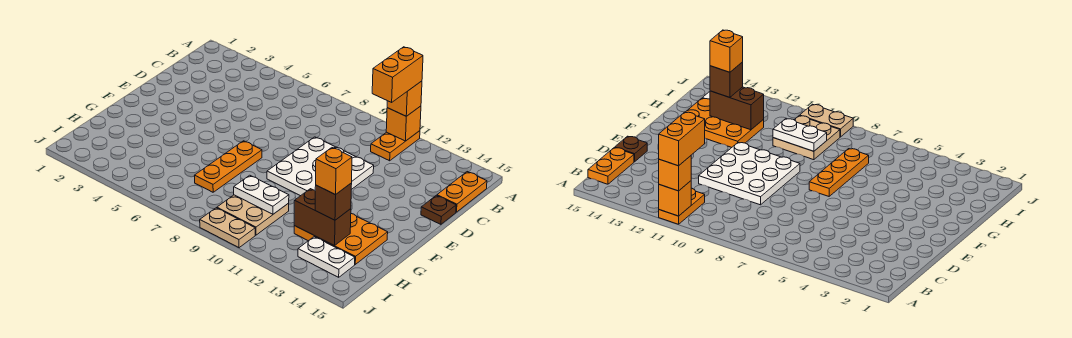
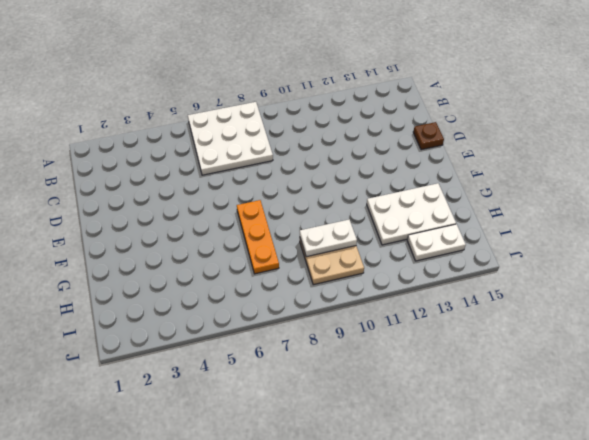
white 3x3 plate [188,102,273,175] -> white 3x3 plate moved to [267,137,374,196]
white 2x3 plate [367,183,456,245] -> orange 2x3 plate [294,214,388,264]
none -> orange 1x2 plate [371,131,420,161]
none -> orange 1x2 plate [437,172,487,212]
none -> tan 1x2 plate [200,208,255,248]

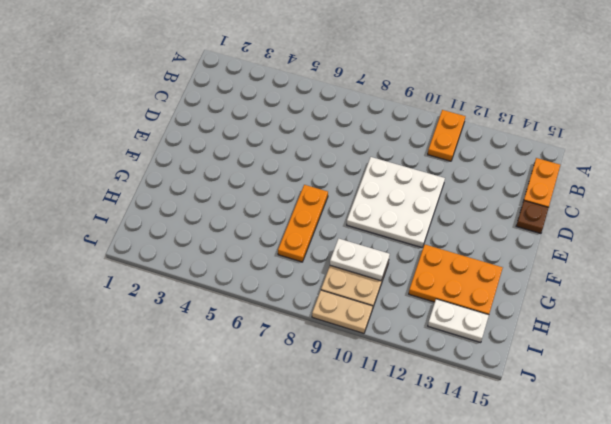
none -> orange 1x1 brick [386,106,421,141]
none -> brown 1x2 brick [294,189,351,246]
none -> orange 1x1 brick [387,81,422,116]

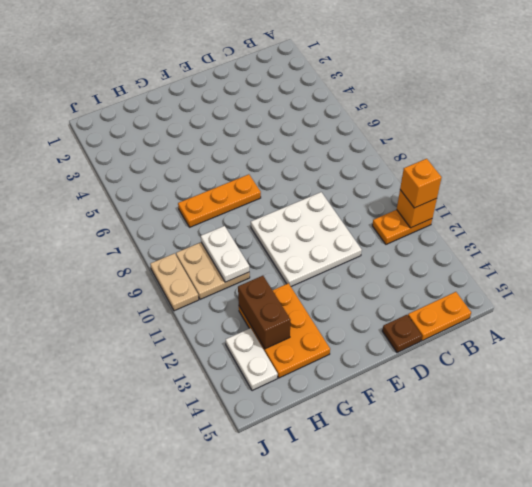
none -> brown 1x1 brick [315,183,352,220]
none -> orange 1x2 brick [372,47,423,102]
none -> orange 1x1 brick [316,148,352,195]

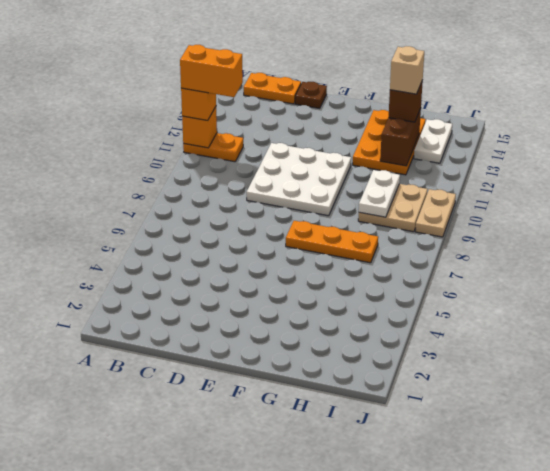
tan 1x1 brick [390,46,424,94] -> orange 1x1 brick [316,148,352,195]

